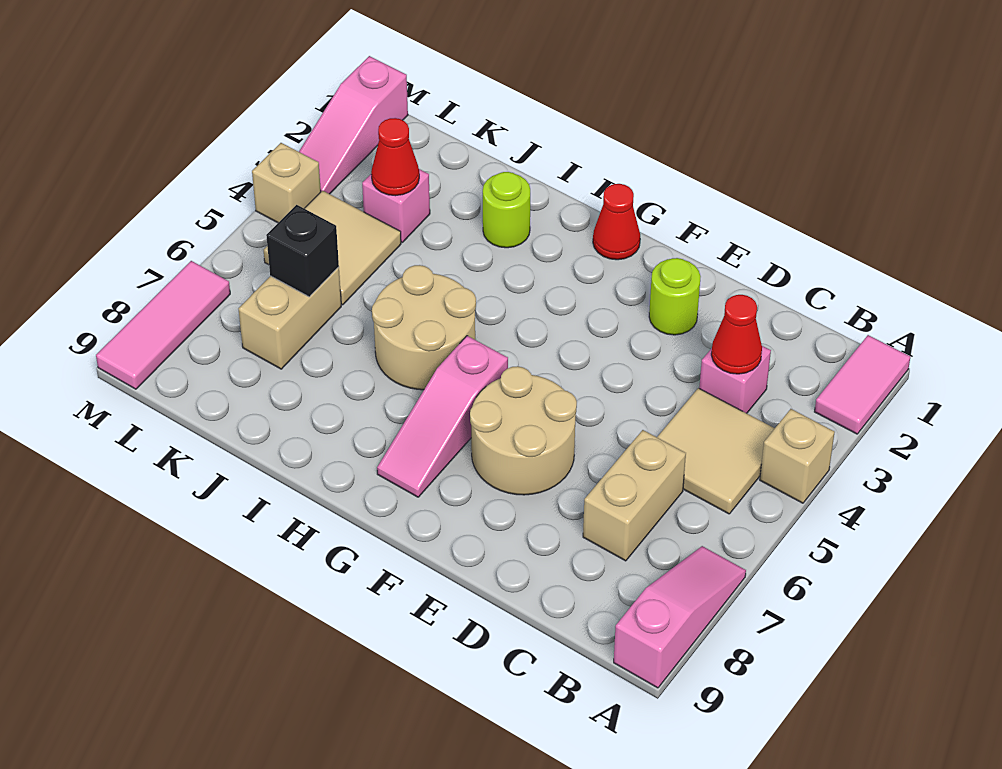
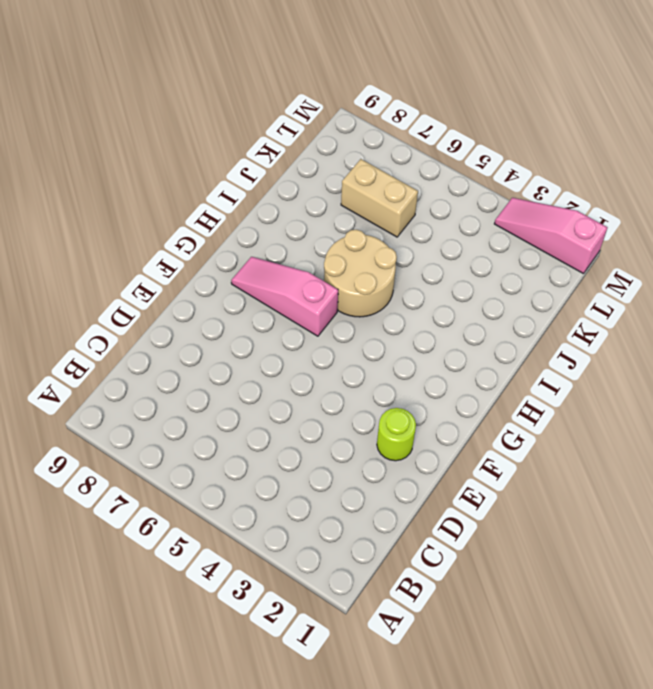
none -> pink 1x2 tile [815,335,910,434]
none -> tan 1x1 brick [760,409,835,503]
none -> pink 1x3 slope [614,546,746,688]

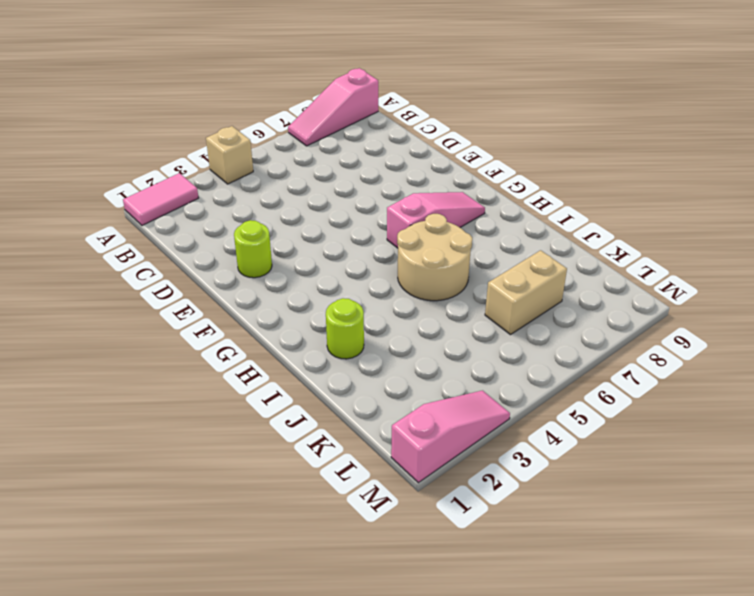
none -> tan 2x2 tile [657,388,775,514]
none -> pink 1x1 brick [699,346,771,413]
none -> tan 1x2 brick [583,430,686,561]

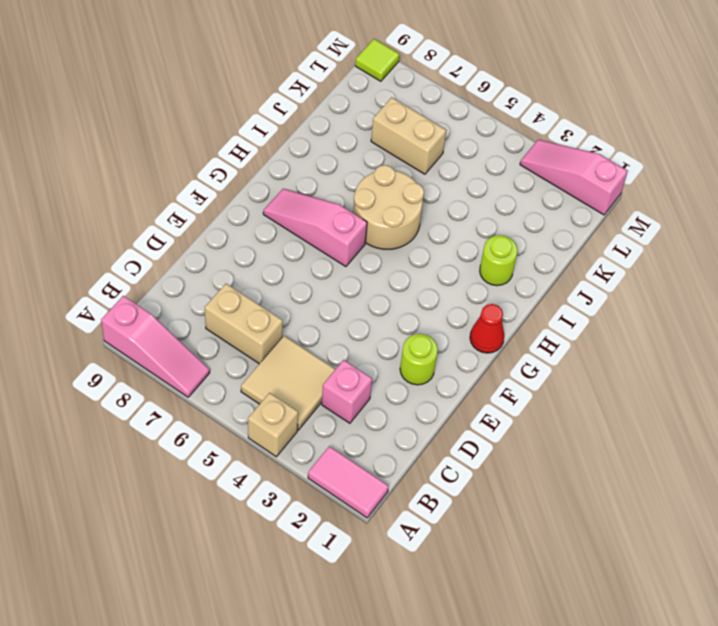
lime 1x1 tile [355,39,399,81] -> pink 1x3 tile [96,261,230,389]
none -> tan 2x2 round brick [470,366,577,495]
none -> pink 1x1 brick [362,169,430,242]
none -> tan 2x2 tile [264,191,401,305]

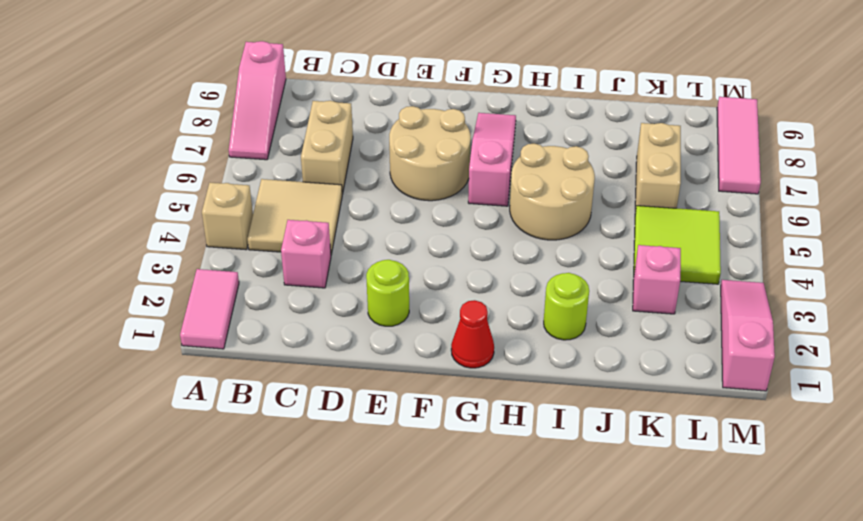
lime 2x2 tile [634,206,721,284] -> tan 2x2 tile [264,191,401,305]
none -> tan 1x1 brick [252,143,321,223]
none -> red 1x1 cone [711,295,762,374]
none -> red 1x1 cone [371,118,419,196]

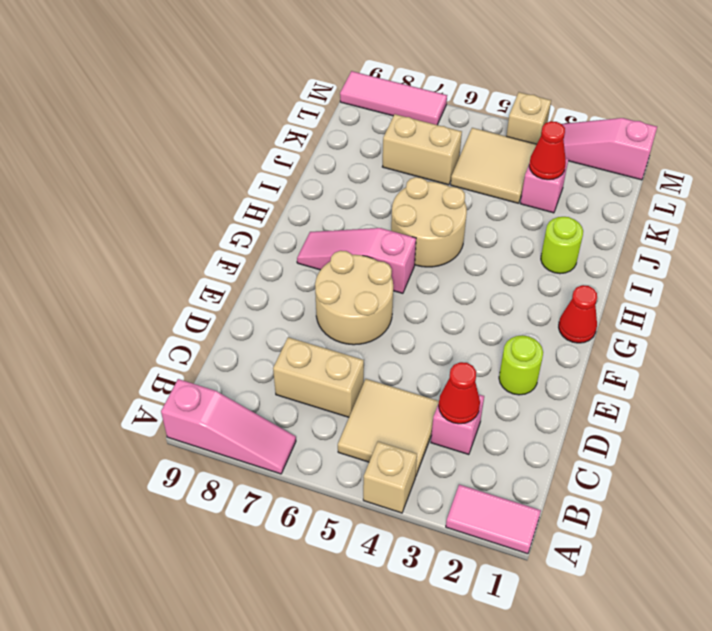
none -> black 1x1 brick [266,205,339,297]

